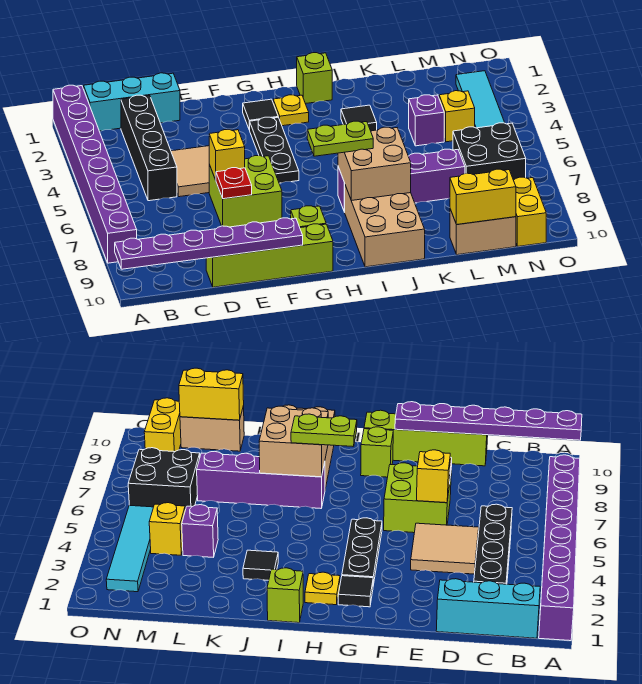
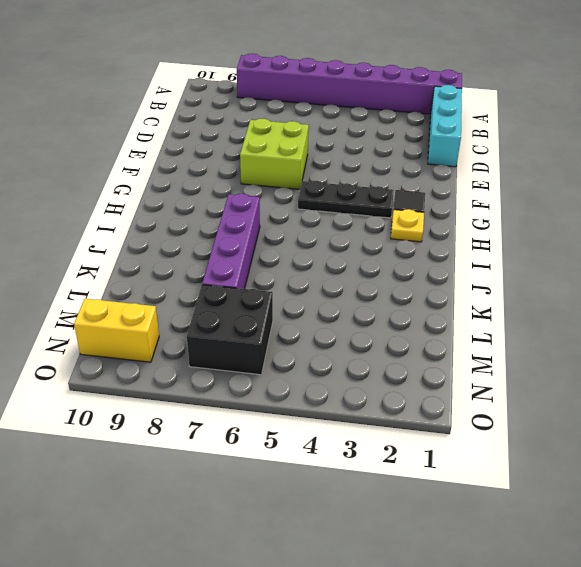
none -> black 1x4 brick [121,95,177,201]
none -> tan 2x2 tile [171,146,209,197]
none -> lime 1x4 brick [206,224,333,287]

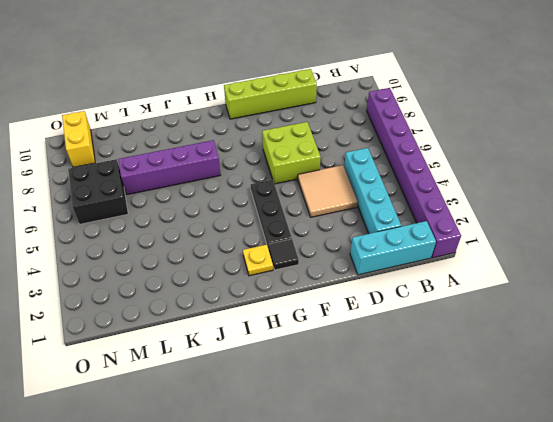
cyan 1x4 brick [344,148,401,234] -> black 1x4 brick [121,95,177,201]
none -> lime 1x1 brick [291,206,326,228]
none -> lime 1x1 brick [297,53,332,104]
none -> tan 2x3 brick [345,185,425,267]

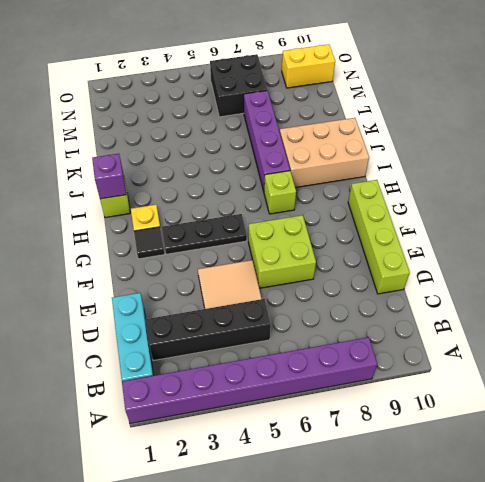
lime 1x1 brick [264,171,296,214] -> lime 1x1 brick moved to [291,206,326,228]
purple 1x1 brick [92,154,126,199] -> purple 1x1 brick moved to [409,95,444,146]
none -> black 1x1 tile [341,105,377,131]
none -> tan 1x2 brick [450,209,516,255]
none -> yellow 1x1 brick [439,91,475,142]

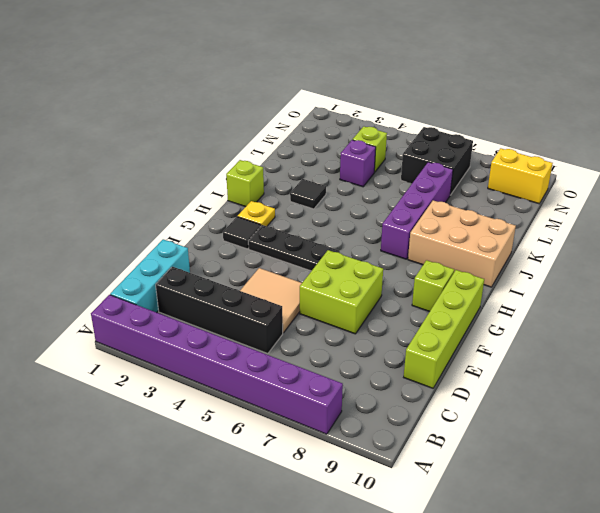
lime 1x1 brick [353,126,387,172] -> yellow 1x1 brick [439,91,475,142]
none -> tan 1x2 brick [450,209,516,255]
none -> cyan 1x4 tile [456,71,505,128]
none -> purple 1x6 plate [115,218,303,269]

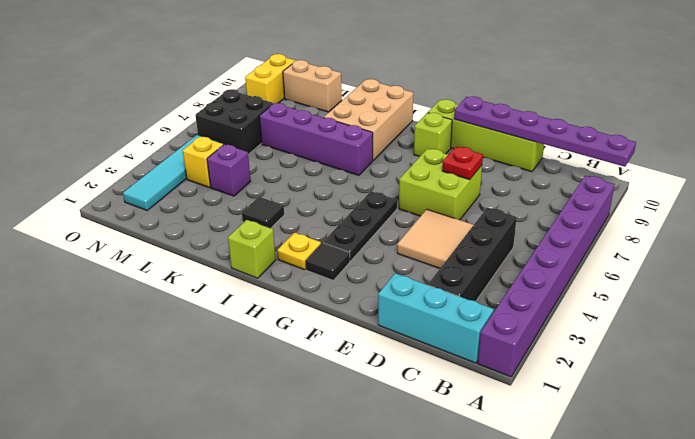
none -> yellow 1x1 brick [209,130,245,180]
none -> tan 2x2 brick [338,127,411,201]
none -> yellow 1x2 brick [450,169,516,225]

